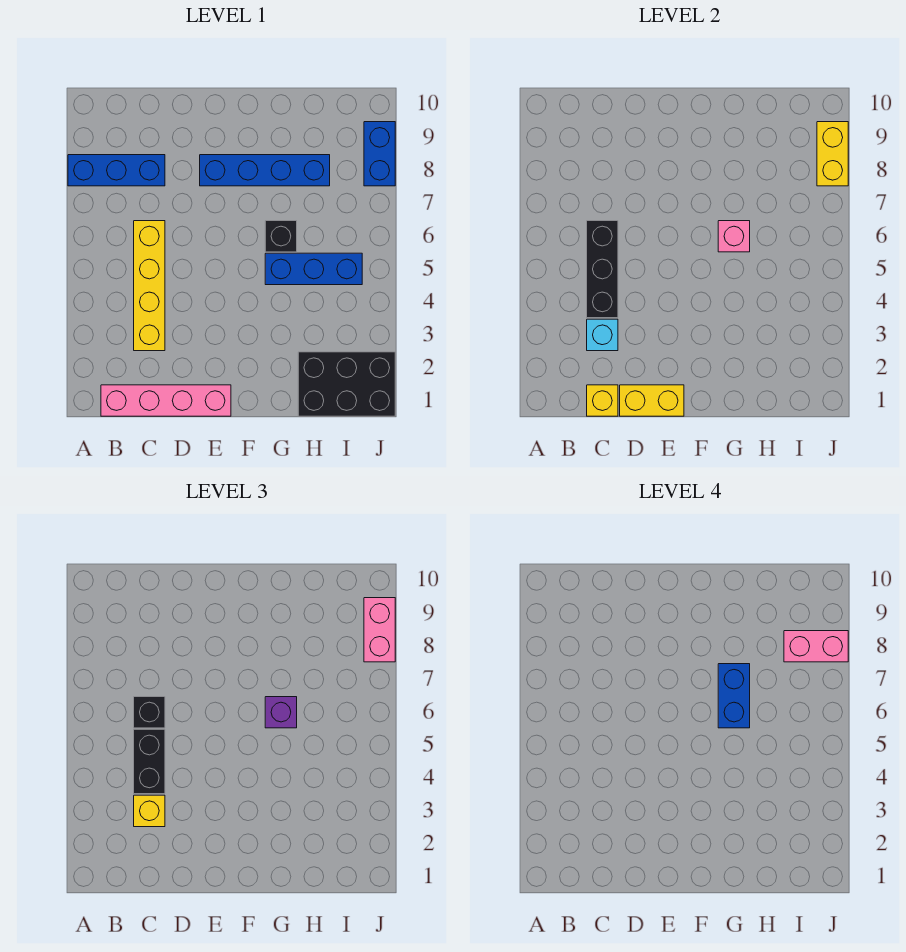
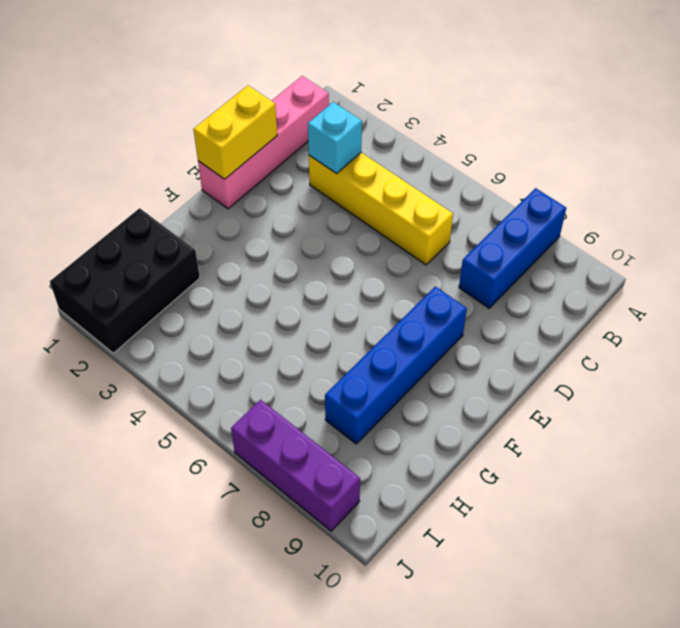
purple 1x3 brick [231,400,360,531] -> blue 1x2 brick [364,122,395,186]
none -> blue 1x3 brick [265,253,362,285]
none -> black 1x1 brick [265,221,297,252]
none -> yellow 1x1 brick [587,385,618,416]

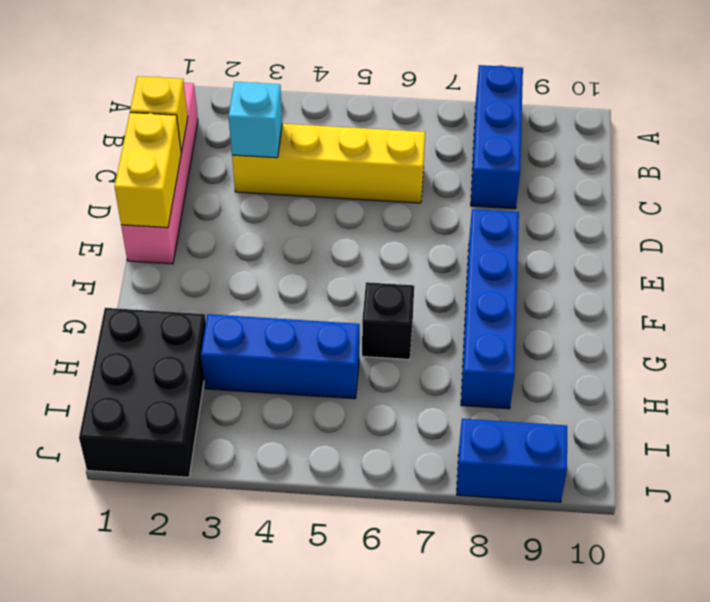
blue 1x3 brick [201,314,360,399] -> blue 1x3 brick turned to [265,253,362,285]
none -> black 1x3 brick [587,221,618,318]
none -> pink 1x1 brick [718,221,750,252]
none -> yellow 1x2 brick [817,122,848,186]

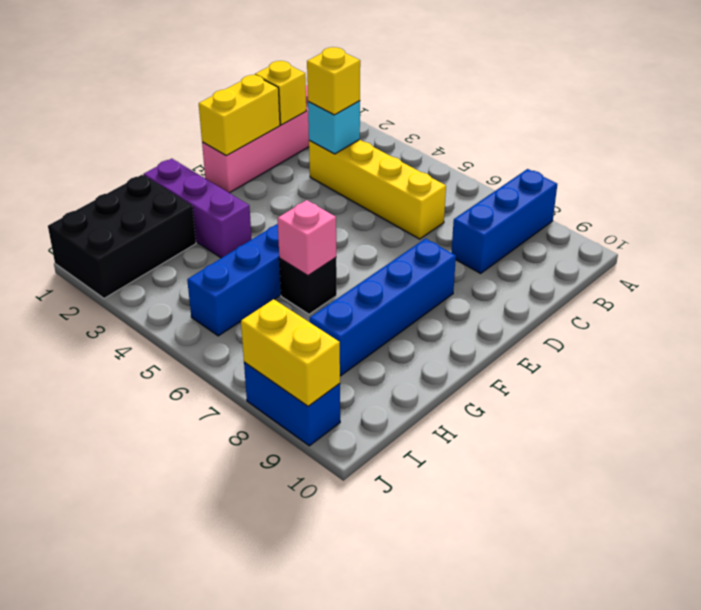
purple 1x3 brick [143,159,252,258] -> none
none -> black 1x3 brick [587,221,618,318]
none -> black 1x2 brick [134,729,165,794]
none -> black 1x1 brick [134,697,165,728]

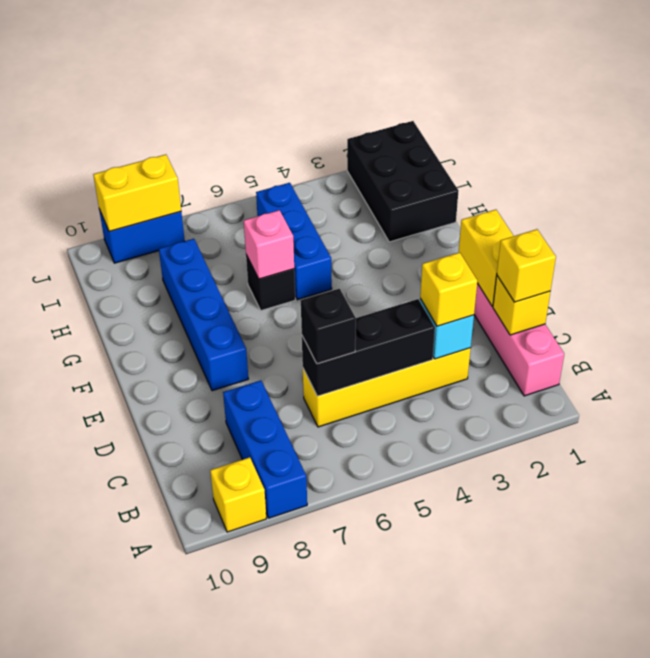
yellow 1x1 brick [210,457,266,532] -> none
yellow 1x1 brick [497,229,556,302] -> none
none -> black 1x2 brick [134,729,165,794]
none -> purple 1x1 brick [265,697,297,728]
none -> pink 1x2 brick [364,598,395,662]

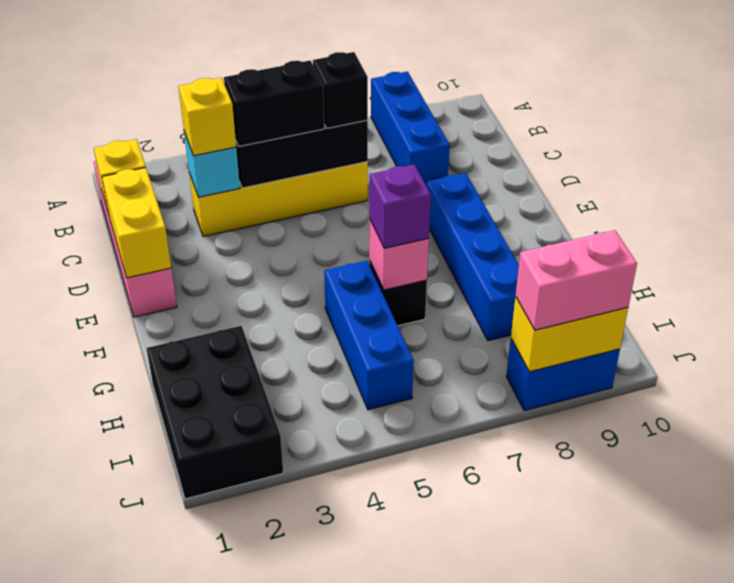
none -> blue 1x2 brick [718,664,750,728]
none -> pink 1x2 brick [784,631,848,662]

